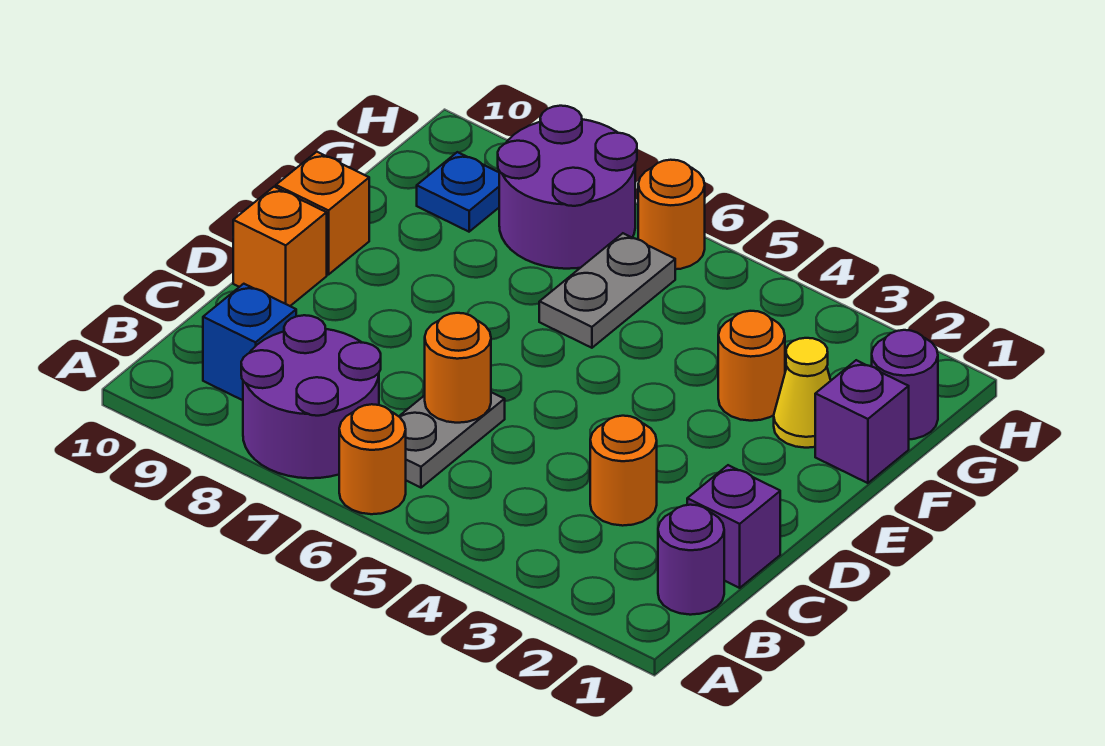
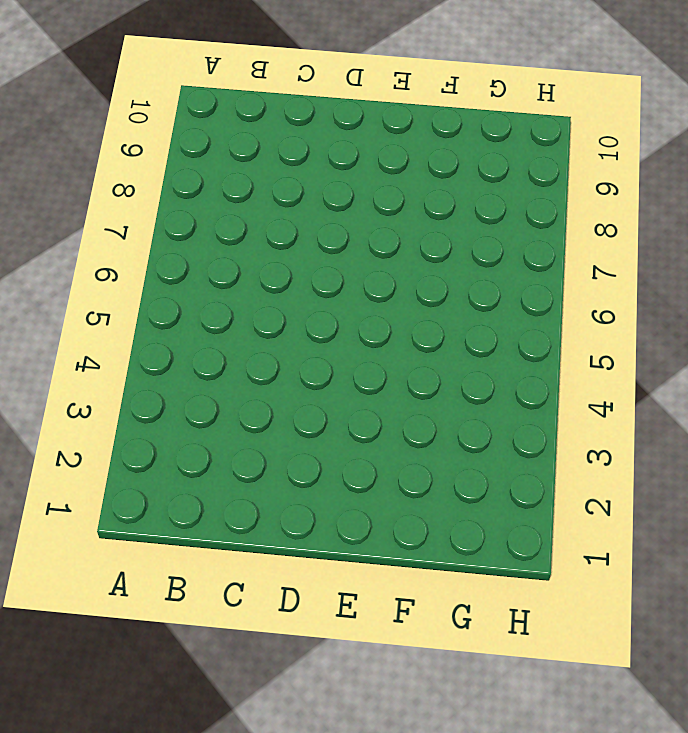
none -> orange 1x1 round brick [339,404,406,514]
none -> purple 2x2 round brick [241,315,381,478]
none -> purple 1x1 round brick [658,505,724,615]

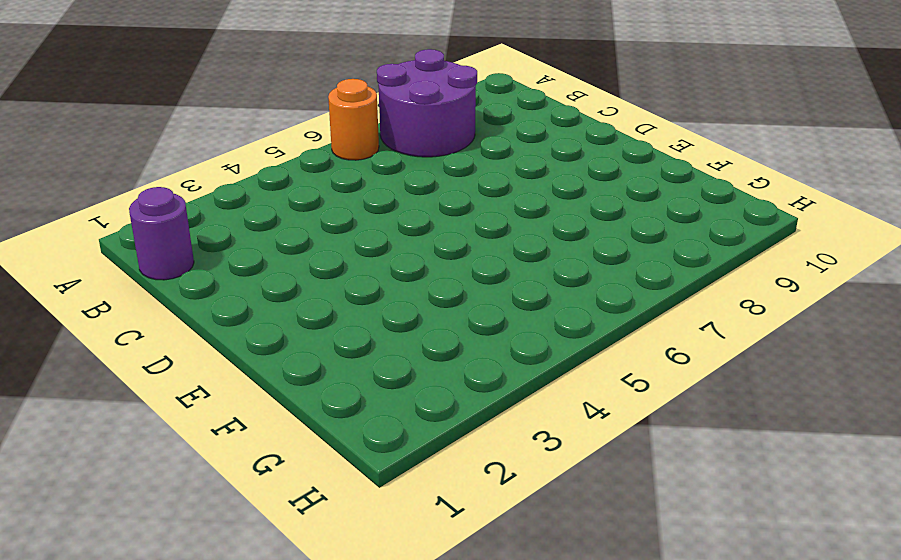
none -> grey 1x2 plate [399,392,505,488]
none -> blue 1x1 brick [203,284,296,400]
none -> purple 1x1 brick [687,465,780,588]

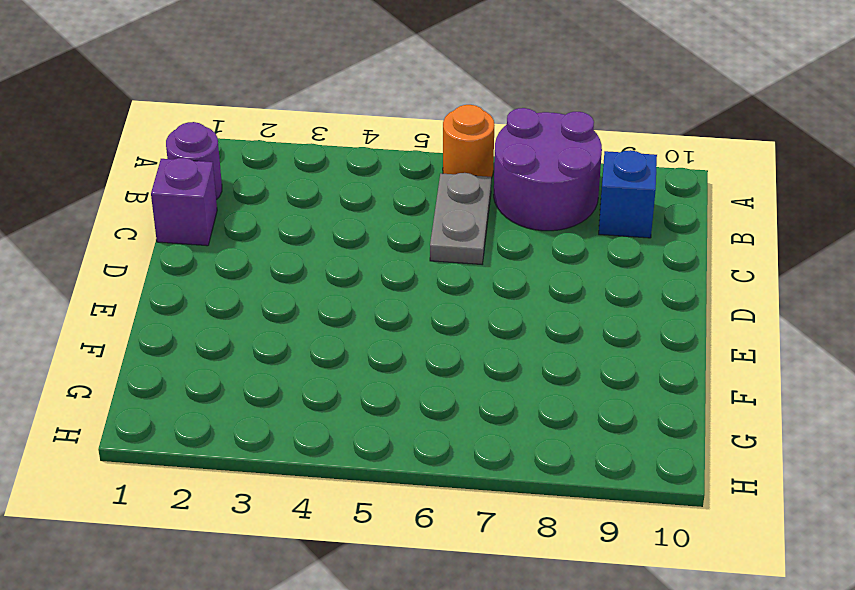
none -> orange 1x1 round brick [590,416,657,526]
none -> orange 1x1 brick [233,187,327,306]
none -> orange 1x1 brick [276,152,369,275]

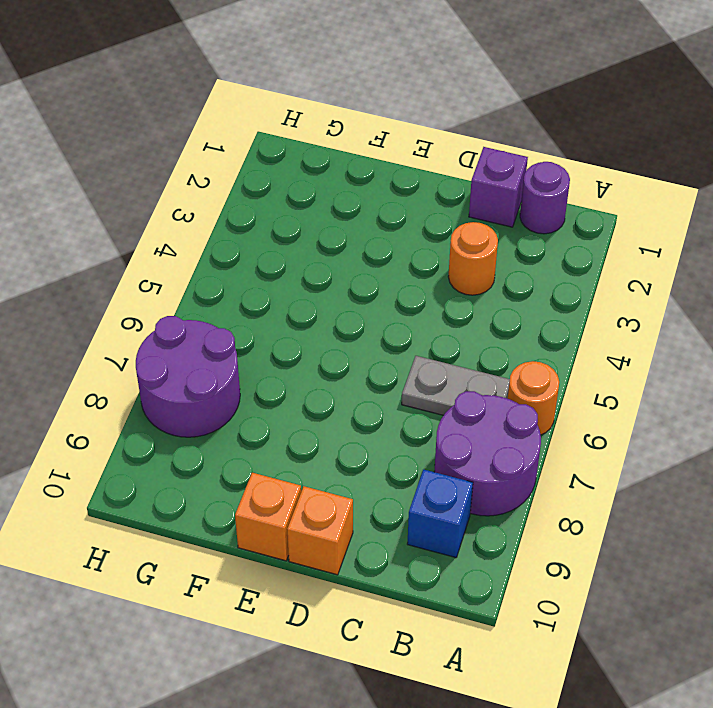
none -> purple 1x1 brick [815,360,909,483]
none -> yellow 1x1 cone [774,338,831,448]
none -> orange 1x1 round brick [718,311,785,421]

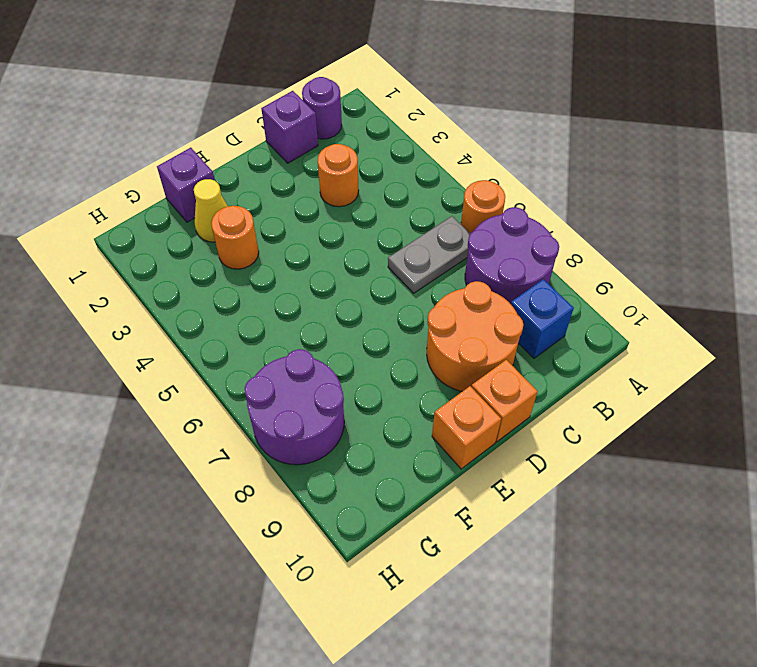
orange 2x2 round brick [427,281,523,391] -> none
none -> grey 1x2 plate [539,233,675,348]
none -> purple 1x1 round brick [872,330,938,439]
none -> blue 1x1 plate [417,152,499,232]

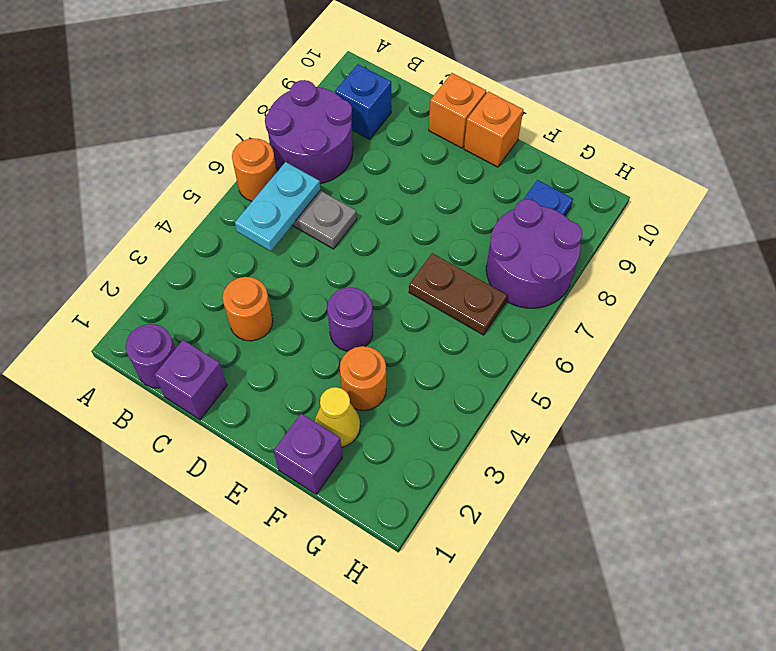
cyan 1x2 plate [235,162,320,251] -> none
purple 1x1 round brick [327,287,373,351] -> purple 1x1 round brick moved to [872,330,938,439]
brown 1x2 plate [409,253,507,335] -> grey 1x2 plate [539,233,675,348]
none -> orange 1x1 round brick [638,160,705,269]
none -> orange 1x1 round brick [425,313,491,423]

